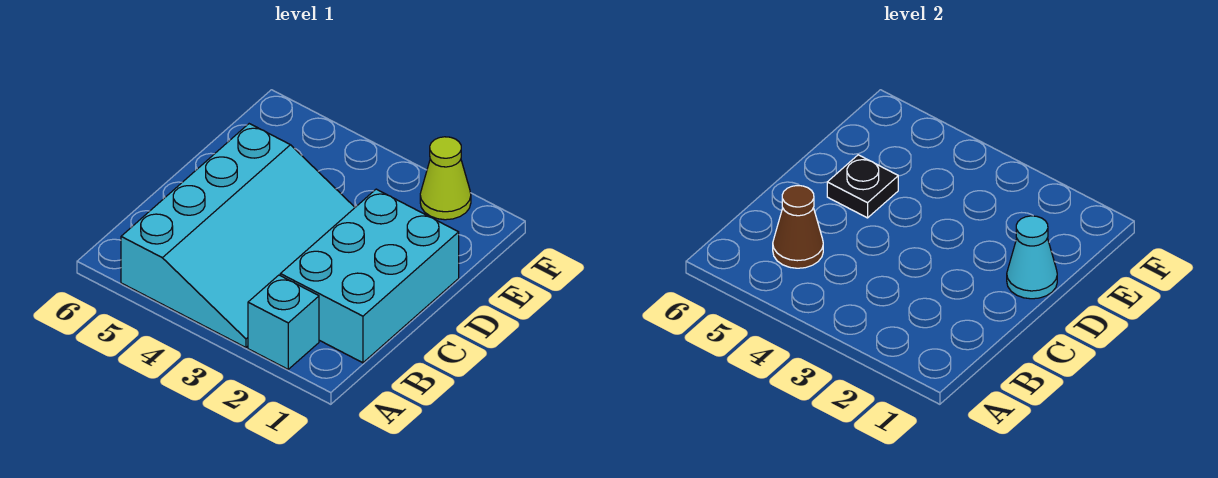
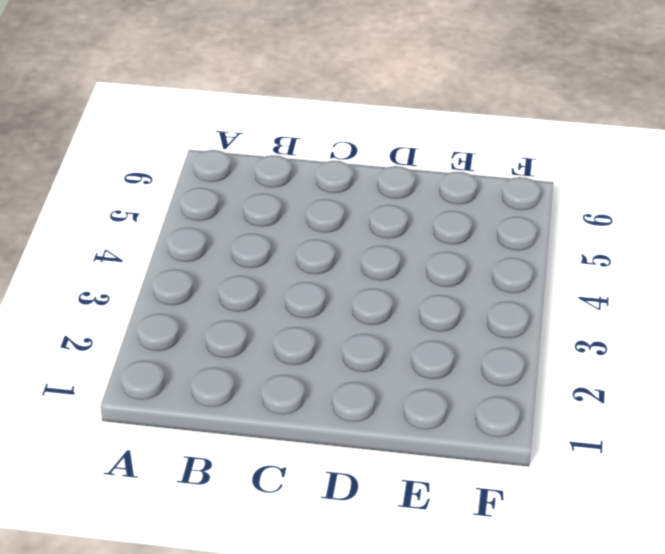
none -> cyan 1x1 brick [248,275,319,369]
none -> cyan 3x4 slope [121,124,355,347]

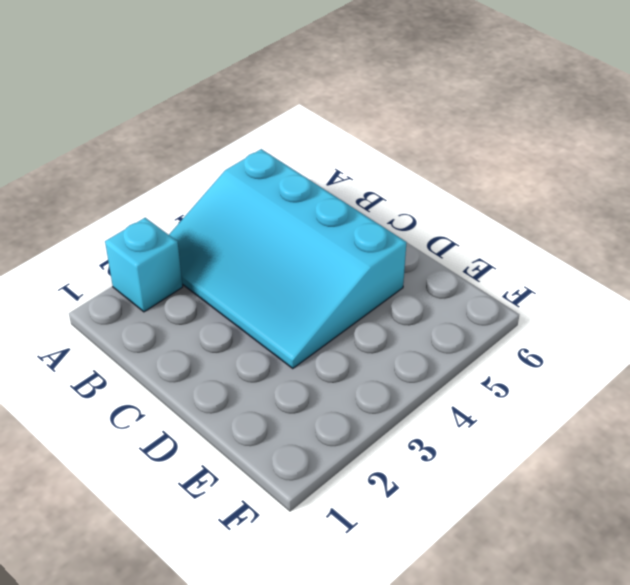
none -> cyan 2x3 brick [280,189,459,363]
none -> lime 1x1 cone [420,137,471,220]

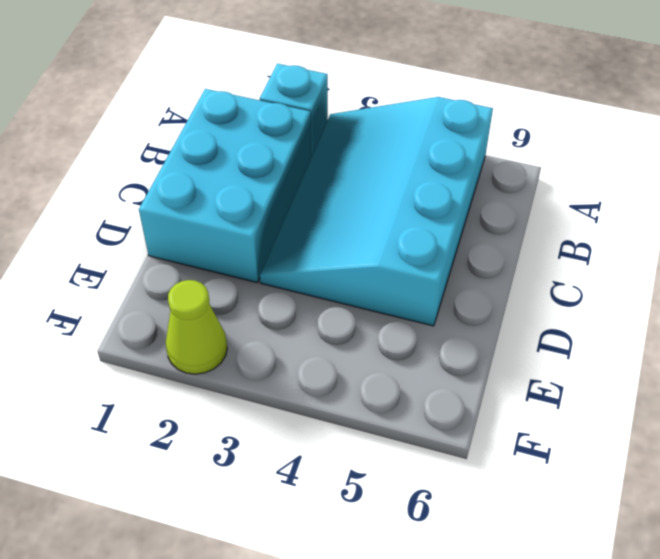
none -> brown 1x1 cone [773,186,823,268]
none -> cyan 1x1 cone [1007,216,1057,299]

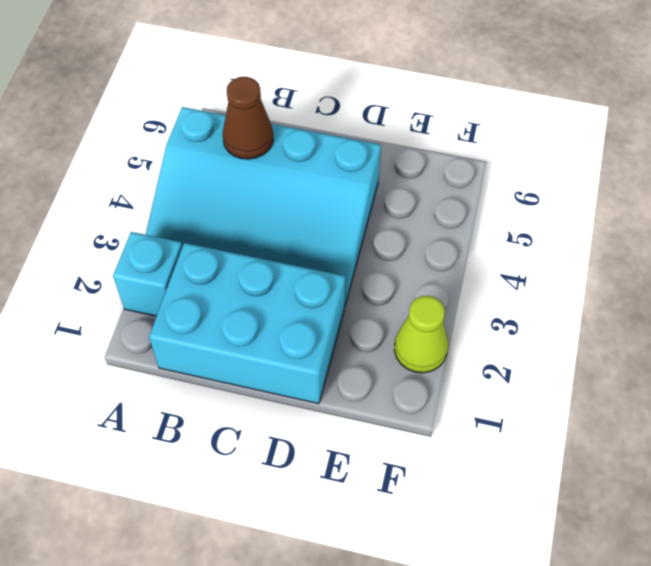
none -> cyan 1x1 cone [1007,216,1057,299]
none -> black 1x1 plate [827,155,898,218]

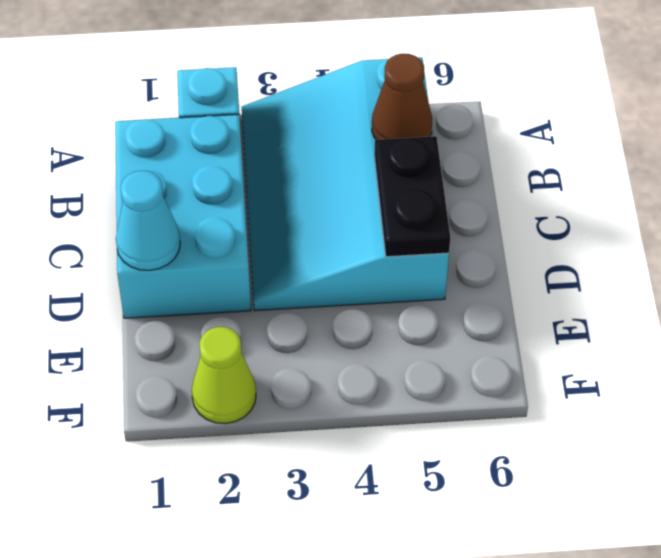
black 1x2 plate [374,136,450,257] -> black 1x1 plate [827,155,898,218]

